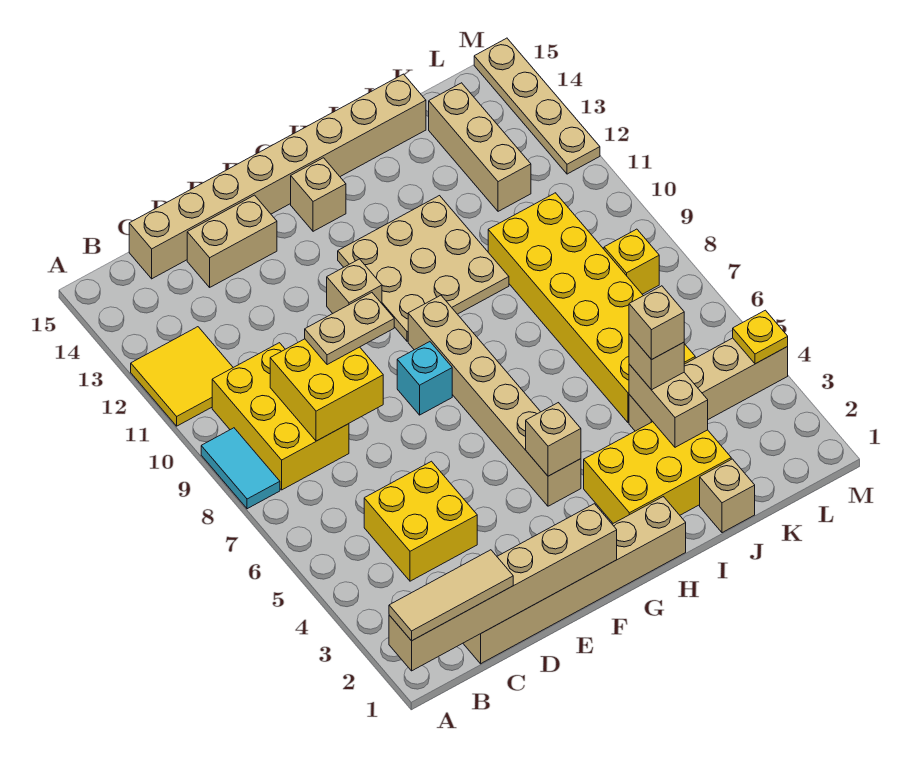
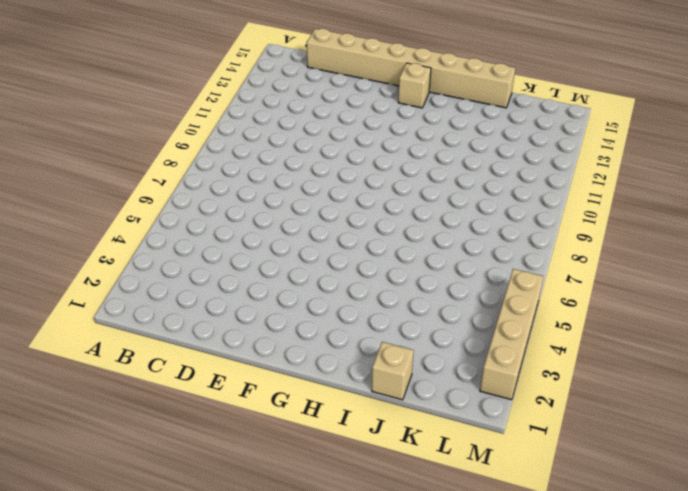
tan 1x4 brick [480,269,543,400] -> tan 1x4 brick turned to [629,338,788,431]
none -> cyan 1x2 tile [201,428,280,509]
none -> yellow 2x2 tile [131,327,233,426]
none -> yellow 2x3 brick [212,343,349,490]

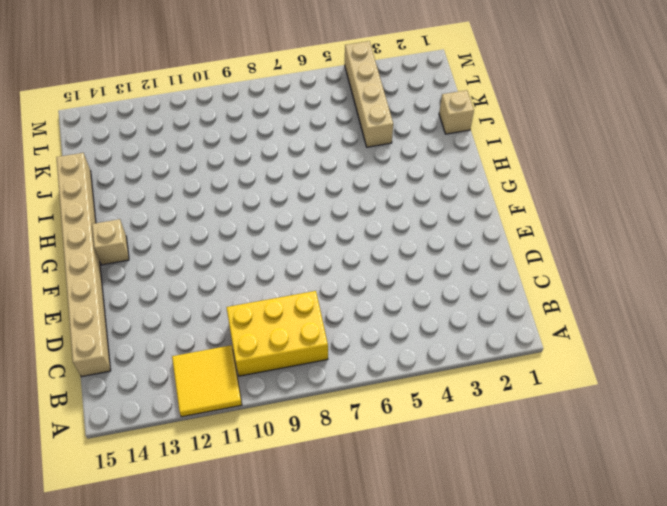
none -> cyan 1x2 tile [201,428,280,509]
none -> tan 1x6 brick [463,497,686,664]
none -> yellow 2x2 brick [364,461,477,581]

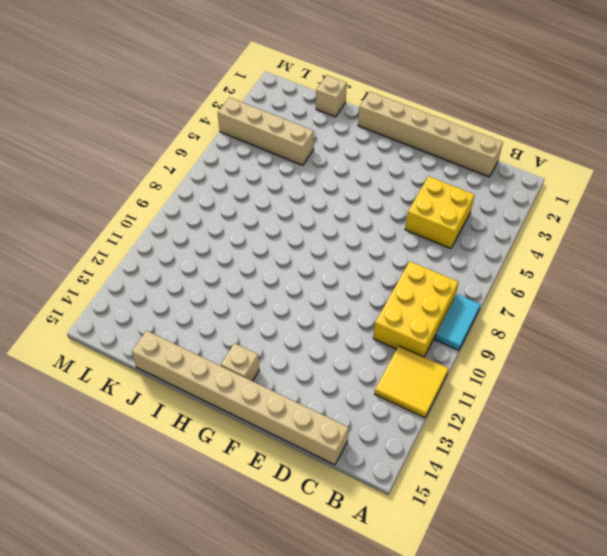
none -> tan 1x2 brick [187,195,277,287]
none -> cyan 1x1 brick [397,342,452,415]
none -> tan 1x1 brick [327,259,382,313]

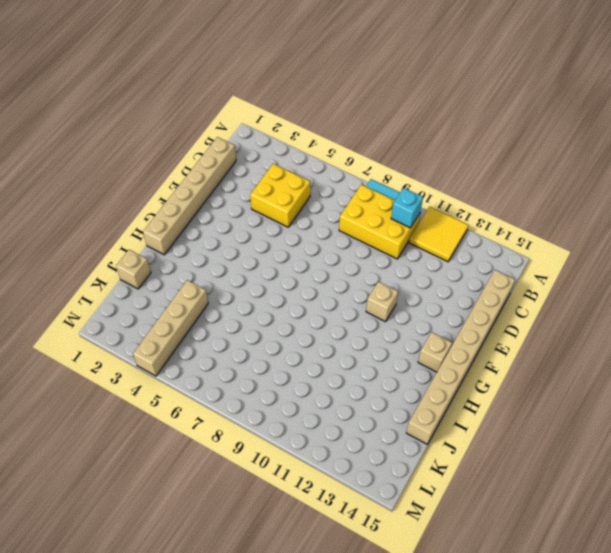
cyan 1x1 brick [391,188,423,228] -> cyan 1x1 brick moved to [397,342,452,415]
none -> tan 1x2 brick [187,195,277,287]
none -> tan 1x6 brick [408,295,581,506]
none -> tan 3x3 plate [338,196,509,341]

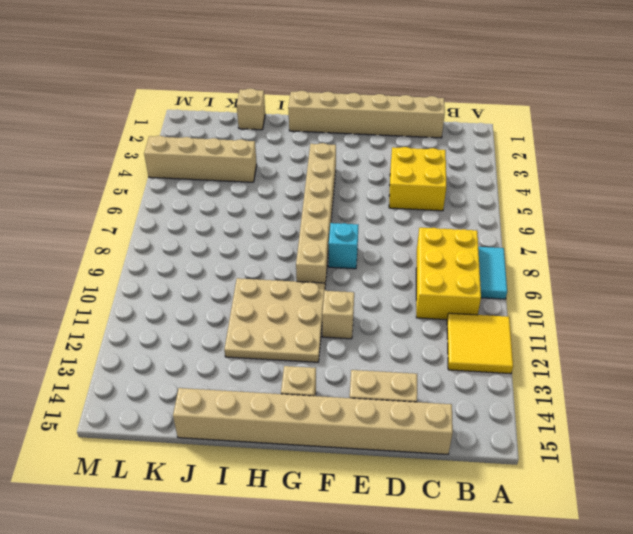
none -> yellow 2x3 brick [584,422,731,523]
none -> yellow 2x6 brick [488,193,695,423]
none -> tan 1x3 brick [429,83,531,211]

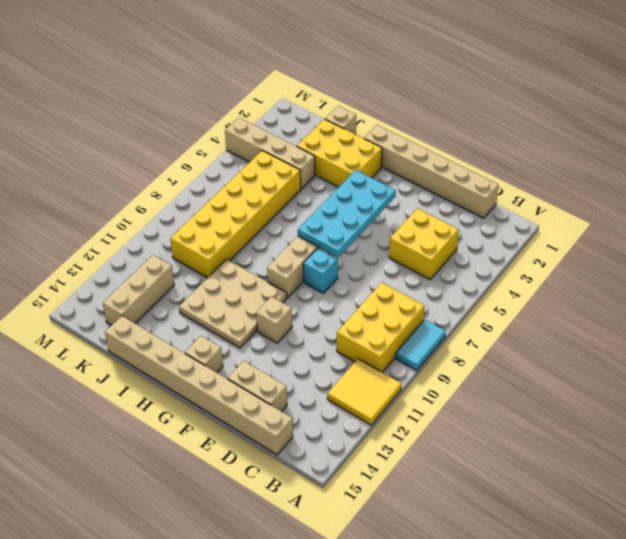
cyan 2x4 plate [298,170,396,257] -> tan 1x1 brick [526,403,581,476]
none -> yellow 1x1 brick [604,229,659,294]
none -> tan 1x4 plate [474,38,600,174]
none -> tan 1x6 brick [389,504,617,671]

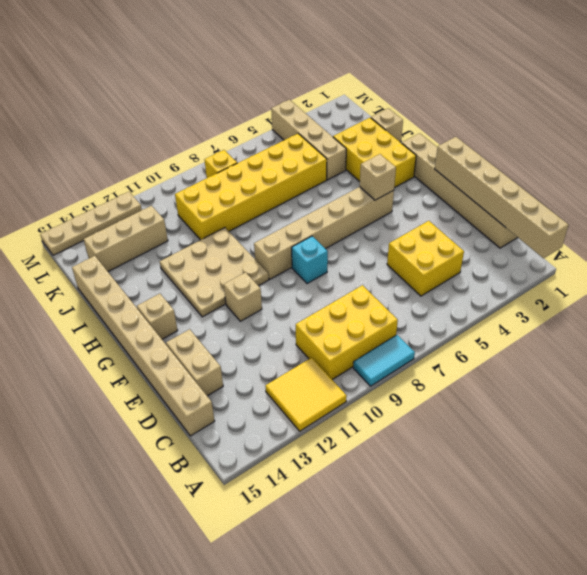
none -> yellow 2x2 brick [270,339,383,441]
none -> tan 1x2 brick [629,364,708,447]
none -> yellow 1x1 plate [733,310,788,364]

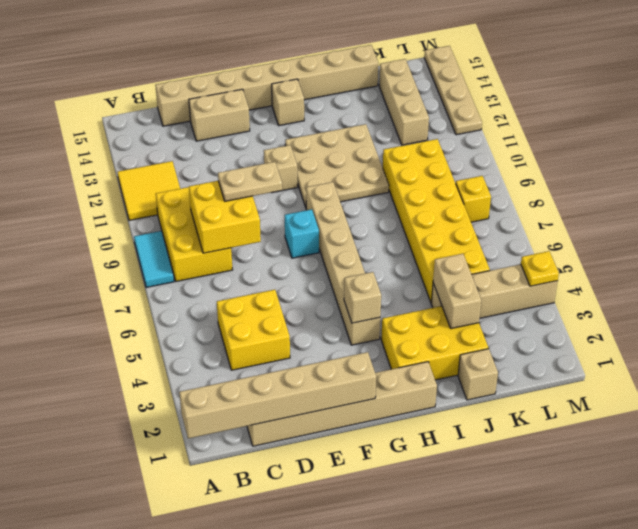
none -> tan 1x3 tile [389,550,513,641]
none -> tan 1x1 brick [629,334,684,390]
none -> tan 1x1 brick [629,286,684,360]

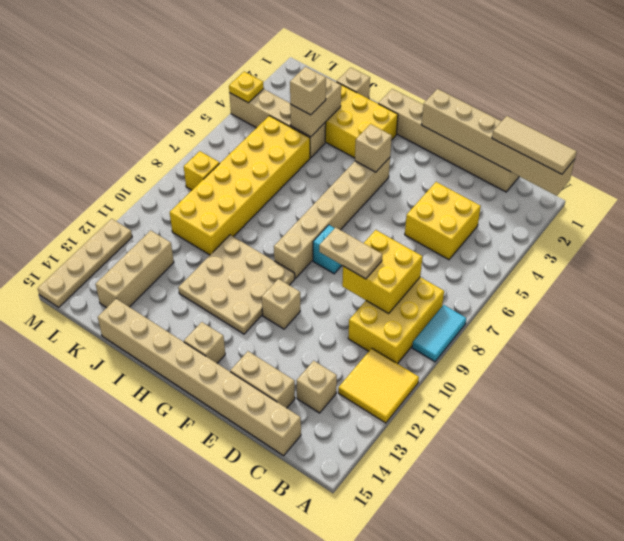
tan 1x1 brick [297,361,337,413] -> tan 1x1 brick moved to [629,286,684,360]

